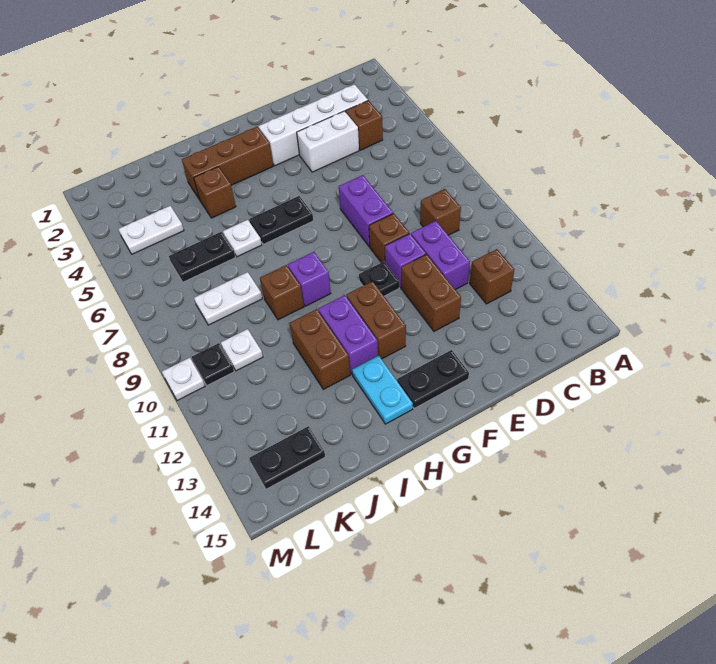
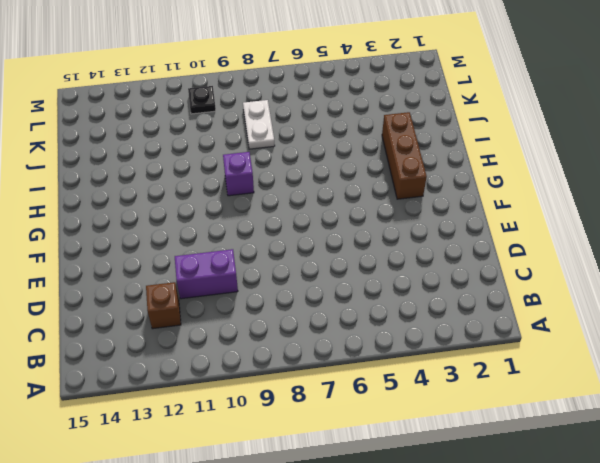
none -> white 1x4 brick [259,84,368,166]
none -> brown 1x1 brick [346,101,383,150]
none -> brown 1x1 brick [420,189,461,235]

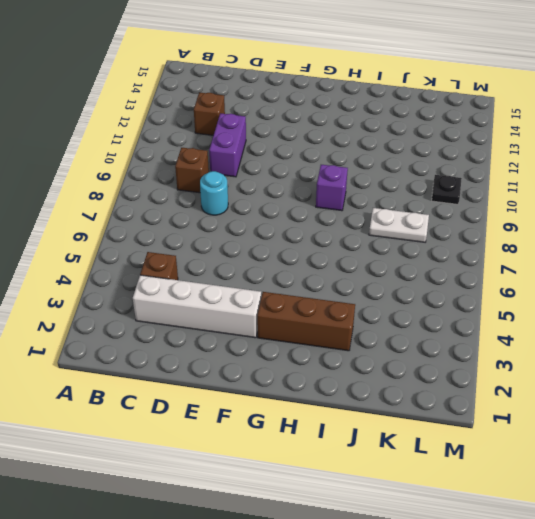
cyan 1x1 round brick [200,171,228,215] -> none
none -> white 1x2 brick [297,111,359,172]
none -> purple 1x2 brick [339,175,393,247]
none -> brown 1x1 brick [369,213,409,263]

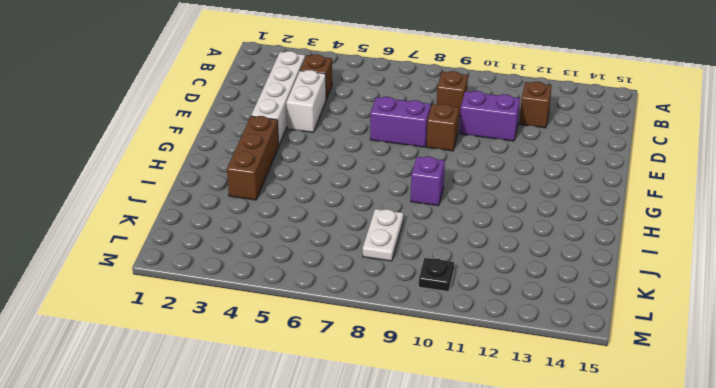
none -> purple 1x1 brick [385,234,426,288]
none -> brown 1x2 brick [401,254,461,331]
none -> black 1x1 plate [359,262,399,296]

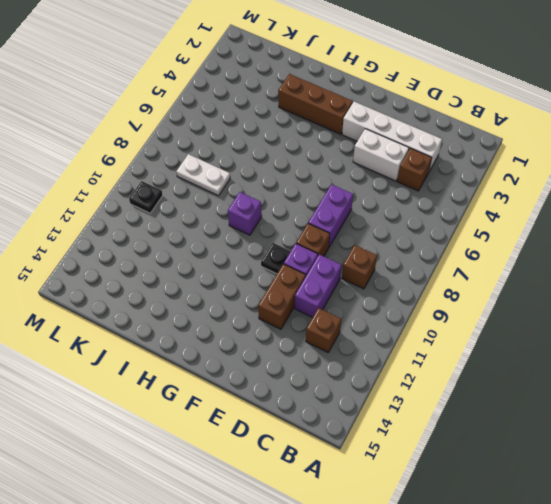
none -> black 1x2 plate [397,350,469,409]
none -> black 1x2 plate [249,196,313,244]
none -> brown 1x2 brick [346,281,406,359]

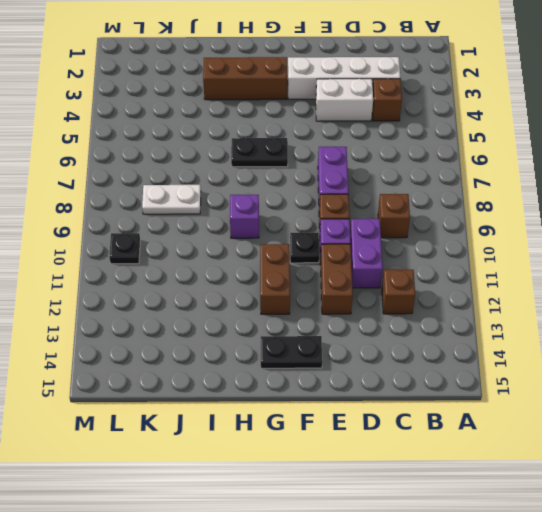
none -> purple 1x2 brick [318,295,378,374]
none -> cyan 1x2 plate [352,356,413,424]
none -> brown 1x1 brick [194,167,236,218]

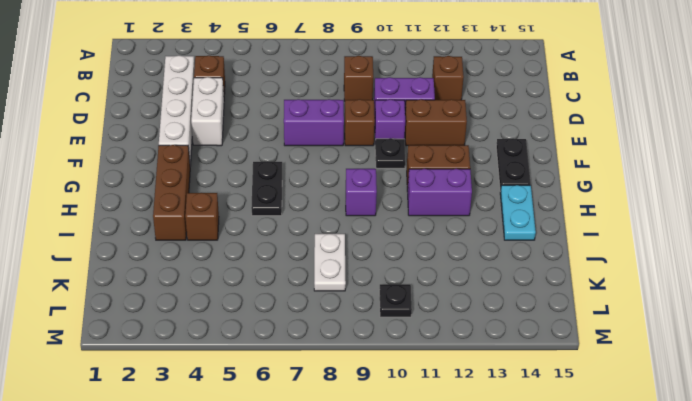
cyan 1x2 plate [500,185,536,240] -> cyan 1x2 plate turned to [352,356,413,424]
none -> white 1x1 plate [223,220,262,257]
none -> brown 1x1 brick [260,265,304,320]
none -> brown 1x2 brick [290,309,350,389]

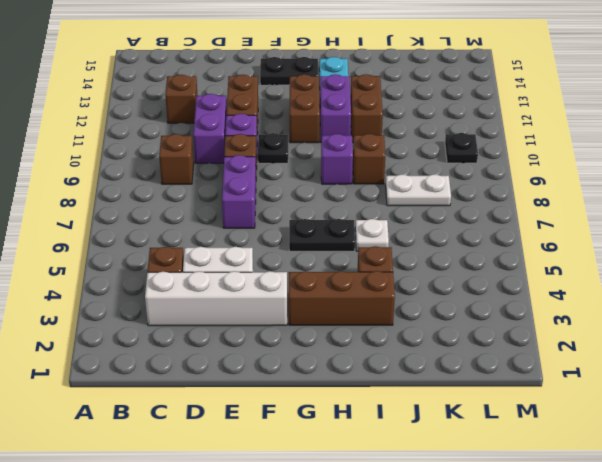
none -> black 1x2 plate [169,232,235,282]
none -> white 1x2 plate [118,206,184,254]
none -> white 1x1 plate [221,329,263,371]

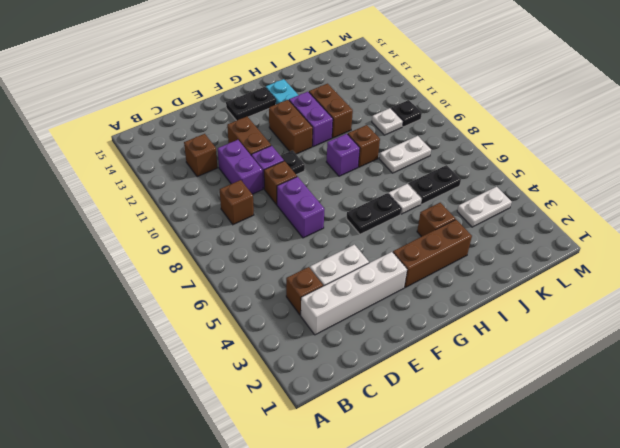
none -> black 1x2 plate [249,426,325,489]
none -> white 1x1 plate [162,358,205,401]

